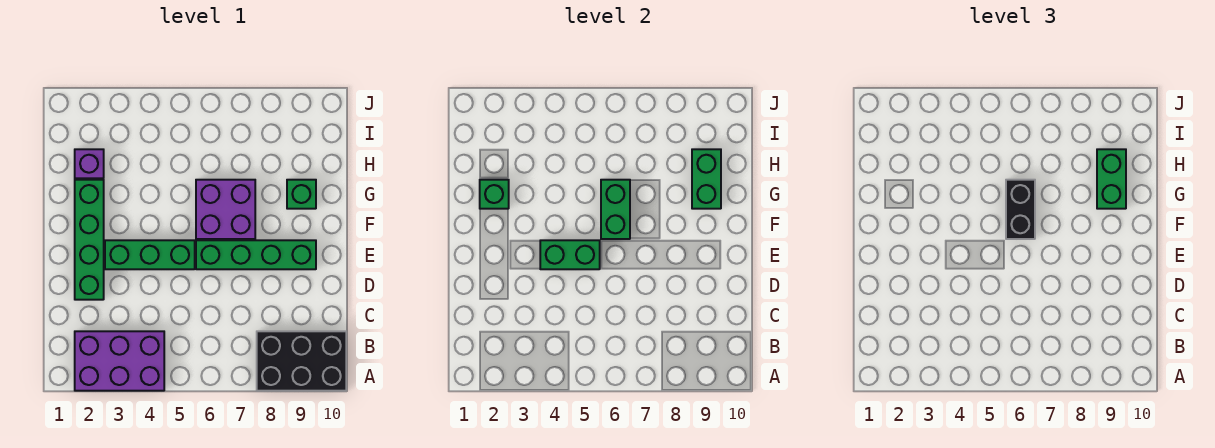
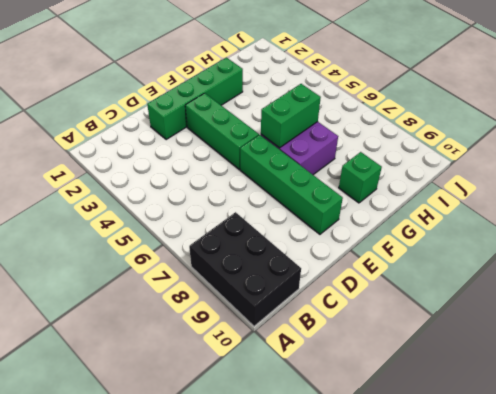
none -> purple 2x3 brick [75,331,164,391]
none -> purple 1x1 brick [75,149,104,178]
none -> green 1x2 brick [540,240,600,269]

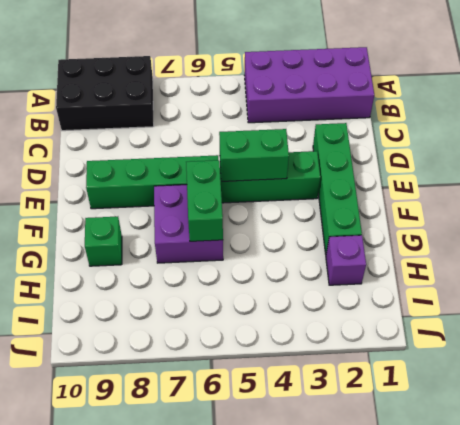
purple 2x4 brick [244,47,374,123] -> purple 2x3 brick [75,331,164,391]
none -> green 1x1 brick [480,180,509,209]
none -> green 1x2 brick [692,149,721,209]
none -> black 1x2 brick [1006,180,1035,239]

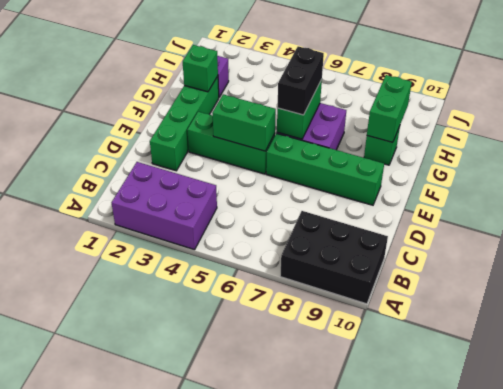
none -> green 1x2 brick [1097,149,1126,209]

